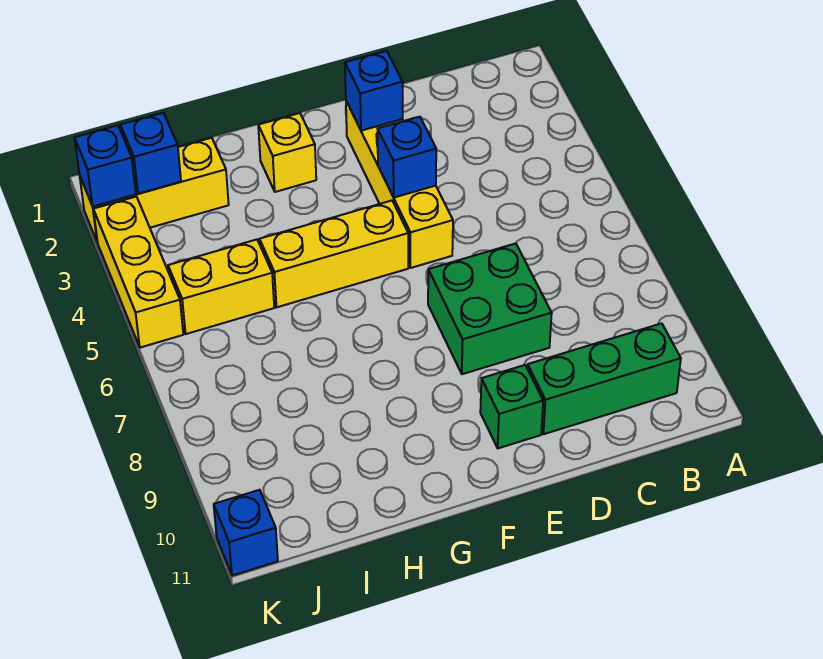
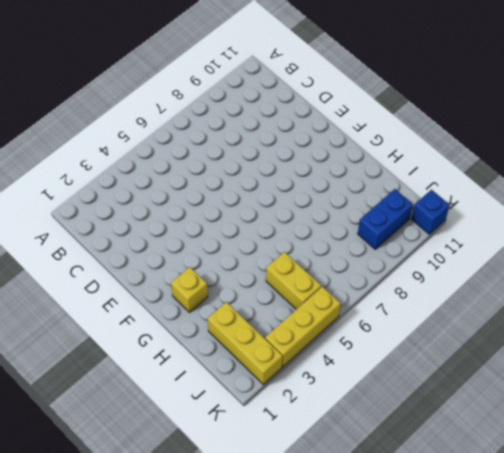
blue 1x2 brick [358,189,413,249] -> none
none -> green 1x3 brick [527,323,681,434]
none -> green 2x2 brick [428,243,552,374]
none -> yellow 1x4 brick [346,101,453,268]

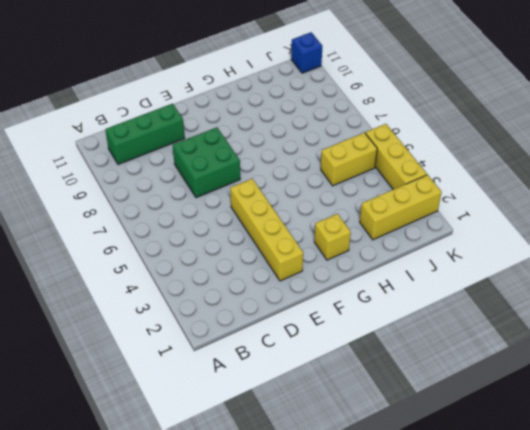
none -> green 1x1 brick [480,365,543,448]
none -> yellow 1x3 brick [260,201,408,307]
none -> blue 1x1 brick [345,51,403,131]

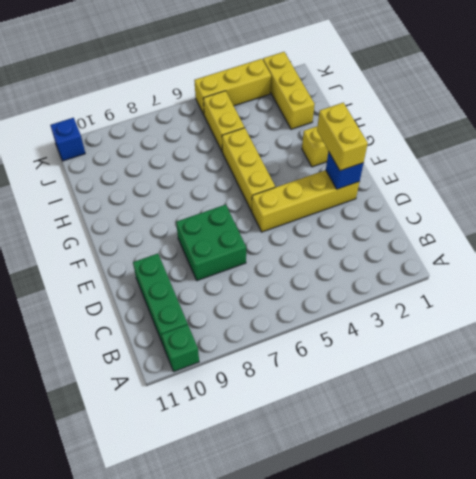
green 1x1 brick [162,325,199,372] -> green 1x1 brick moved to [480,365,543,448]
yellow 1x2 brick [317,103,368,171] -> none
none -> blue 1x1 brick [378,117,436,197]
none -> blue 1x1 brick [120,113,181,194]
none -> blue 1x1 brick [75,125,136,207]

